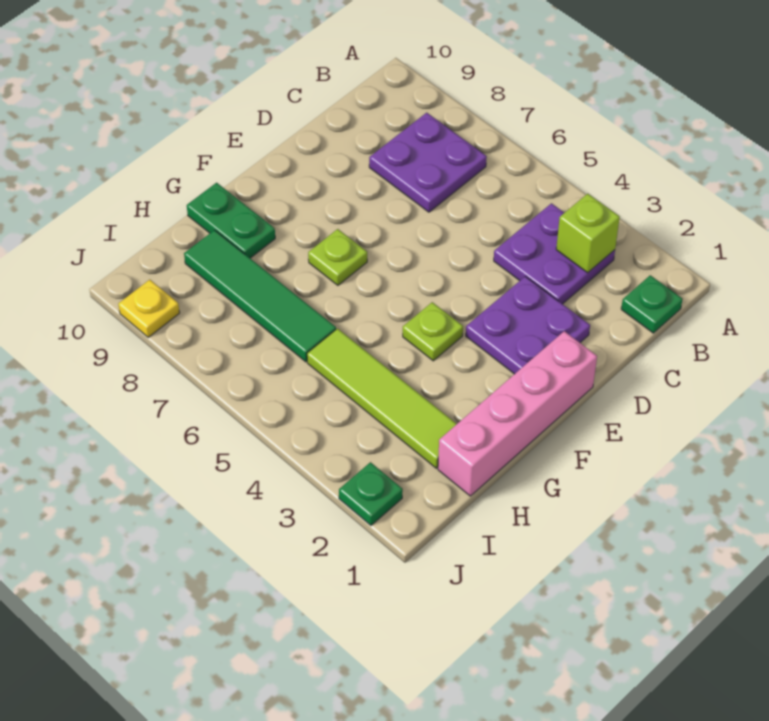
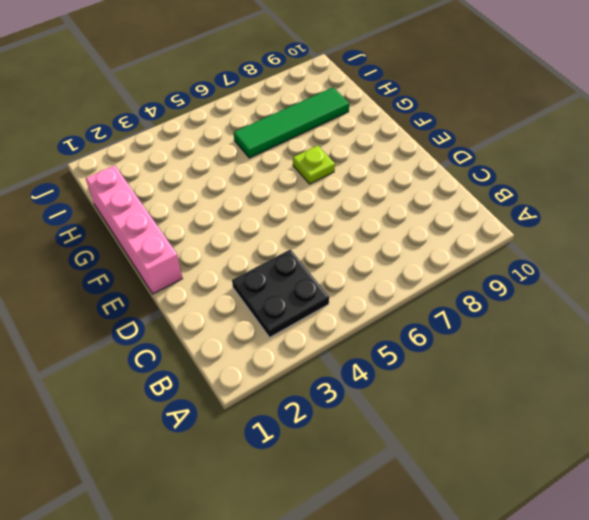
black 2x2 plate [232,249,329,338] -> purple 2x2 plate [494,203,615,304]
none -> green 1x1 plate [621,275,682,333]
none -> purple 2x2 plate [369,113,487,212]
none -> purple 2x2 plate [466,276,590,374]

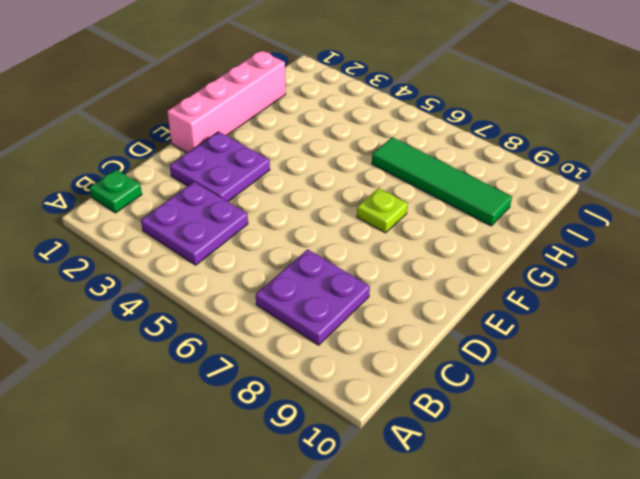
none -> lime 1x1 plate [403,302,463,361]
none -> green 1x2 plate [187,183,275,258]
none -> lime 1x4 tile [307,329,457,468]

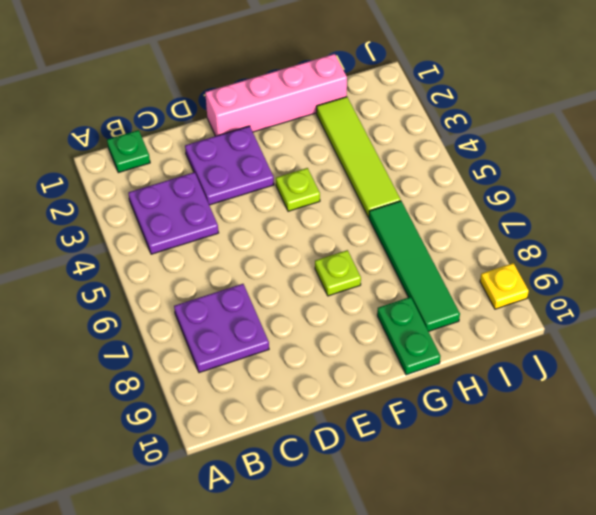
none -> green 1x1 plate [339,462,403,525]
none -> lime 1x1 brick [556,194,620,273]

